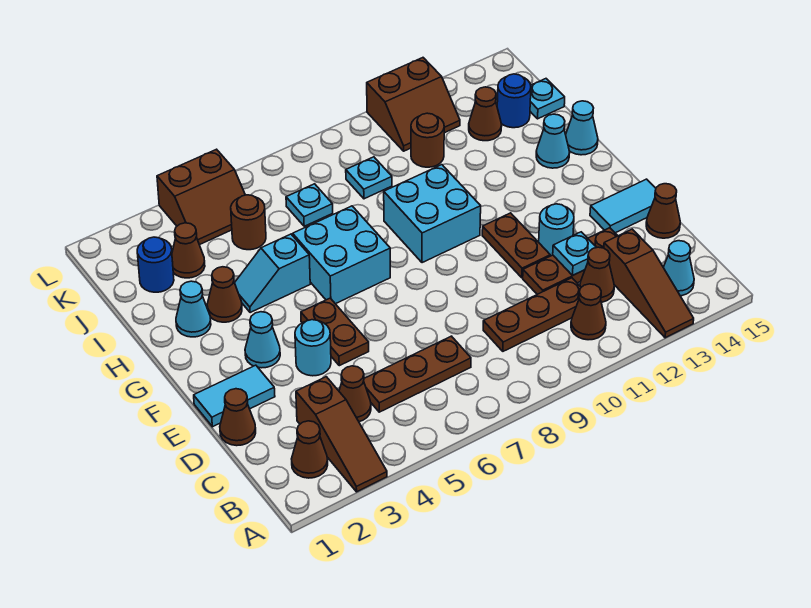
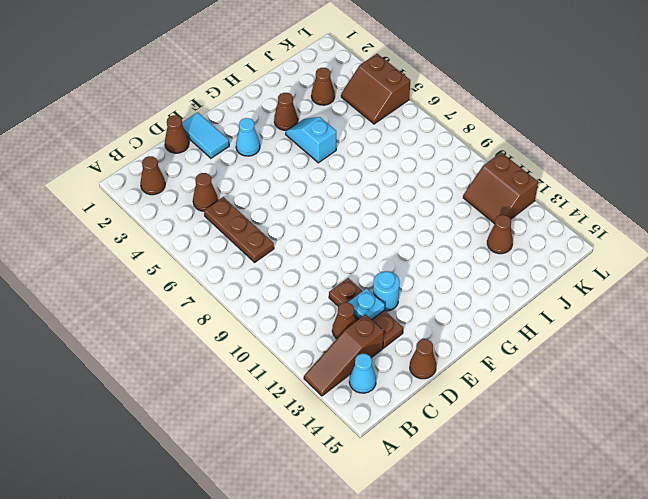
none -> brown 1x3 slope [296,377,387,492]
none -> brown 1x1 cone [571,284,606,340]
none -> brown 1x3 plate [483,278,581,351]
none -> cyan 1x1 round brick [295,320,331,376]

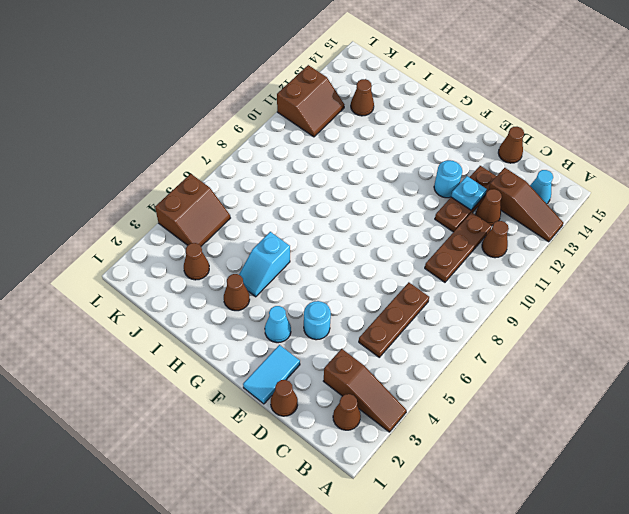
none -> brown 1x1 cone [339,366,371,422]
none -> brown 1x2 plate [301,298,369,366]
none -> brown 1x2 plate [482,213,550,278]
none -> cyan 1x2 tile [590,179,656,233]

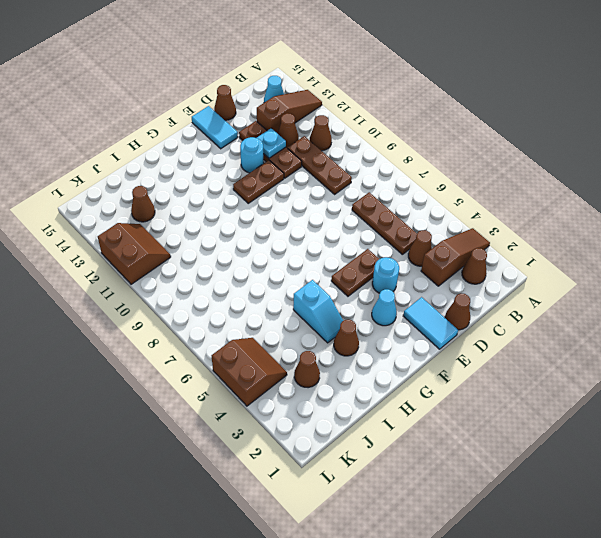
none -> cyan 2x2 brick [293,206,390,304]
none -> cyan 2x2 brick [384,165,481,263]
none -> cyan 1x1 cone [176,281,211,337]
none -> cyan 1x1 cone [536,114,570,168]

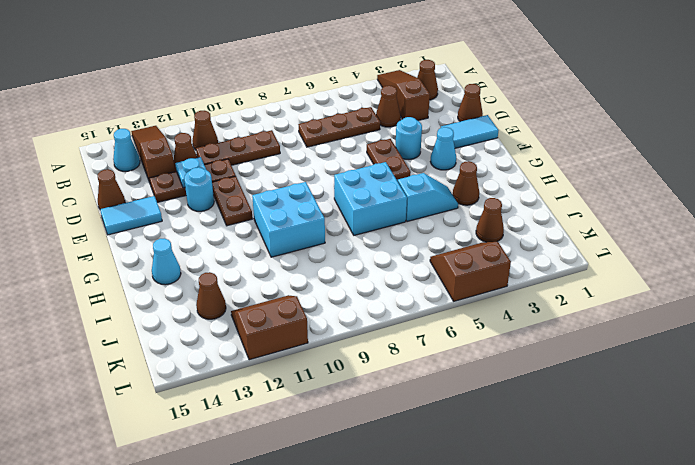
none -> cyan 1x1 cone [176,281,211,337]
none -> cyan 1x1 cone [566,101,598,155]
none -> blue 1x1 round brick [137,237,174,292]
none -> brown 1x1 round brick [231,195,266,250]

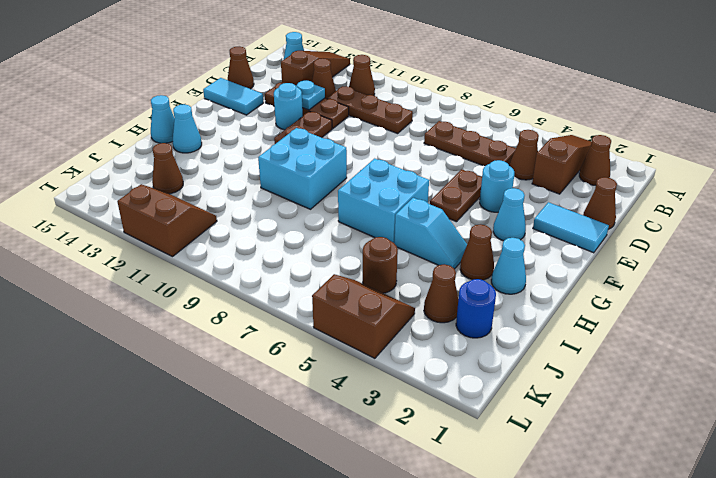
none -> cyan 1x1 plate [286,184,333,226]
none -> cyan 1x1 plate [346,157,392,199]
none -> brown 1x1 round brick [411,113,444,167]
none -> blue 1x1 round brick [497,74,531,128]

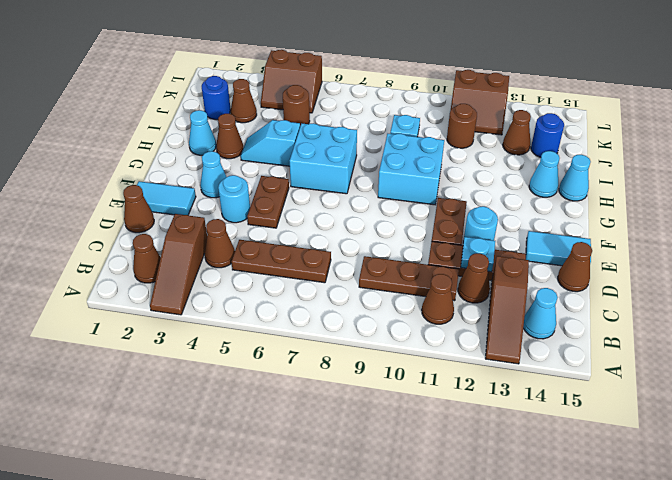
none -> cyan 1x1 plate [286,184,333,226]
none -> cyan 1x1 plate [530,79,565,119]

